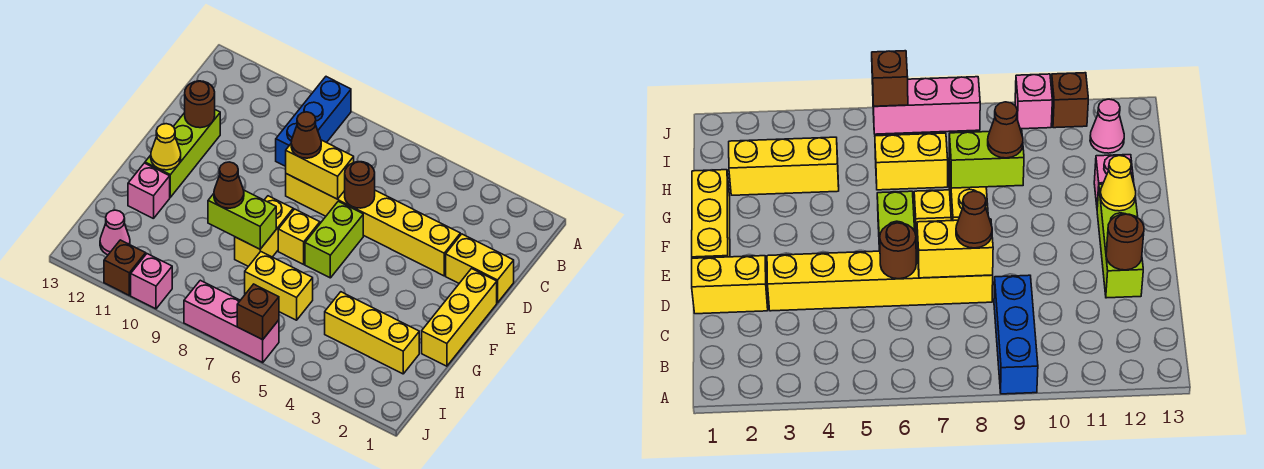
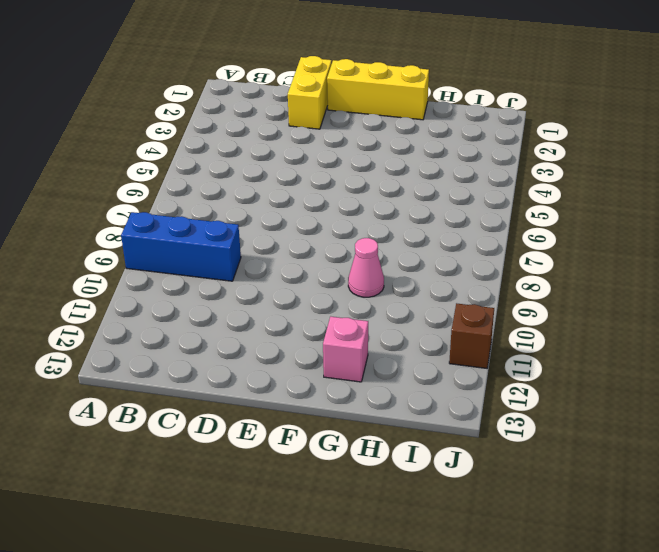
pink 1x1 cone [348,238,384,297] -> pink 1x1 cone moved to [100,210,130,255]
none -> yellow 1x6 brick [286,174,460,276]
none -> lime 1x3 brick [145,110,220,197]
none -> lime 1x2 brick [305,201,363,278]

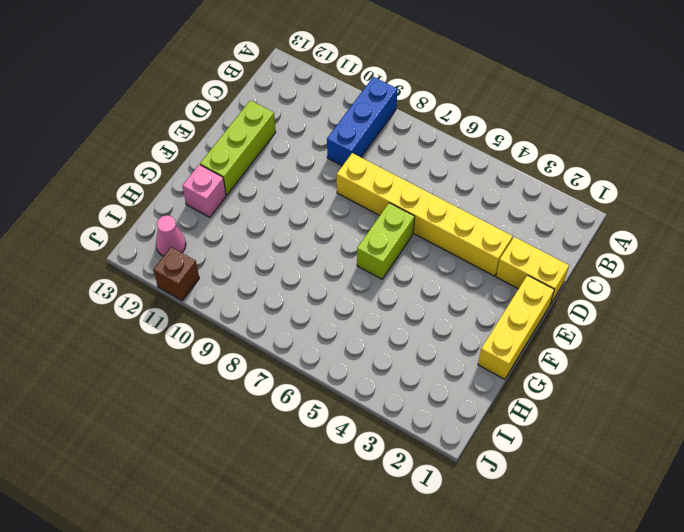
none -> yellow 1x1 brick [278,209,320,264]
none -> yellow 1x2 brick [235,196,293,266]
none -> yellow 1x3 brick [325,292,419,374]

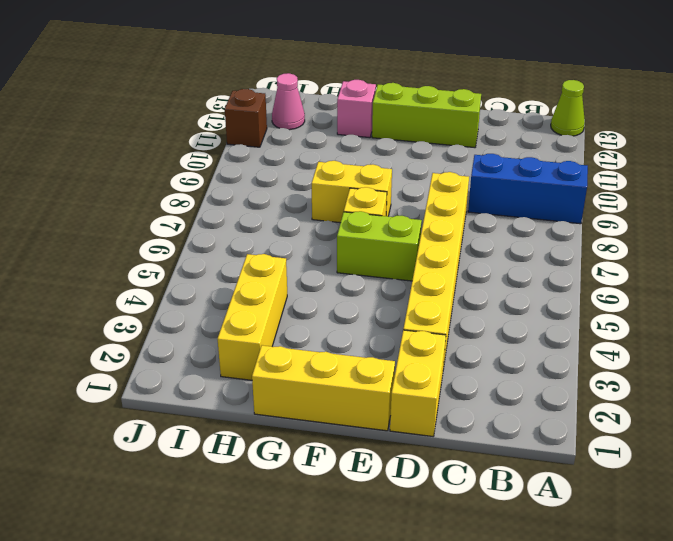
lime 1x1 cone [551,80,585,136] -> none
none -> yellow 1x2 brick [245,252,313,320]
none -> pink 1x3 brick [184,280,279,362]
none -> pink 1x1 brick [131,254,172,309]

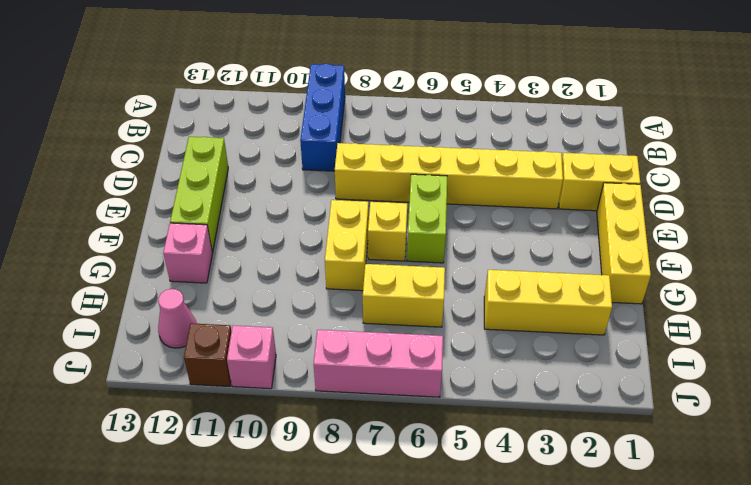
none -> brown 1x1 round brick [345,162,375,208]
none -> yellow 1x2 brick [286,140,354,199]
none -> brown 1x1 round brick [185,81,215,128]

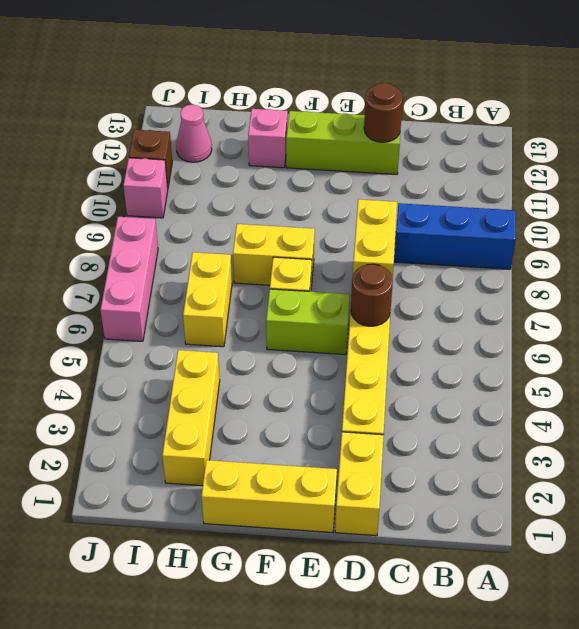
none -> yellow 1x1 cone [151,124,181,170]
none -> lime 1x2 brick [208,190,276,249]
none -> brown 1x1 brick [237,284,279,340]

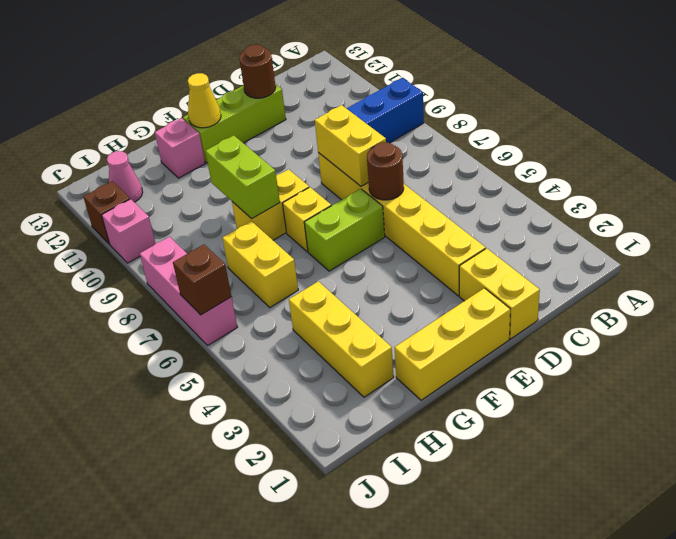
none -> brown 1x1 cone [291,112,321,158]
none -> brown 1x1 cone [214,162,244,208]

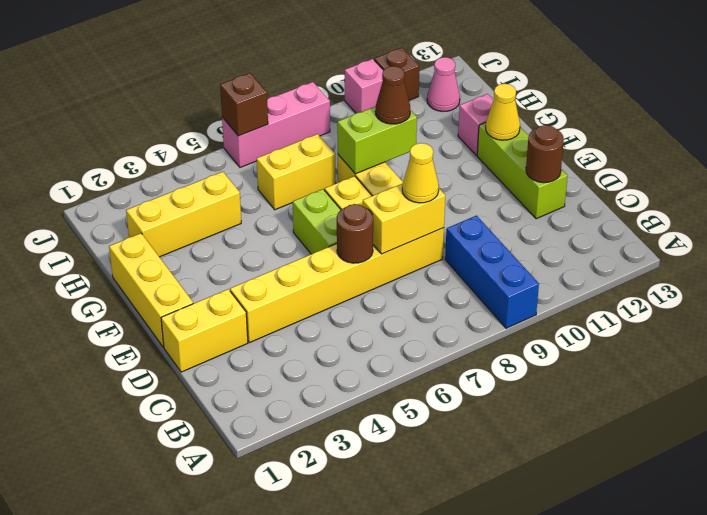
yellow 1x1 cone [402,143,439,203] -> brown 1x1 cone [291,112,321,158]

